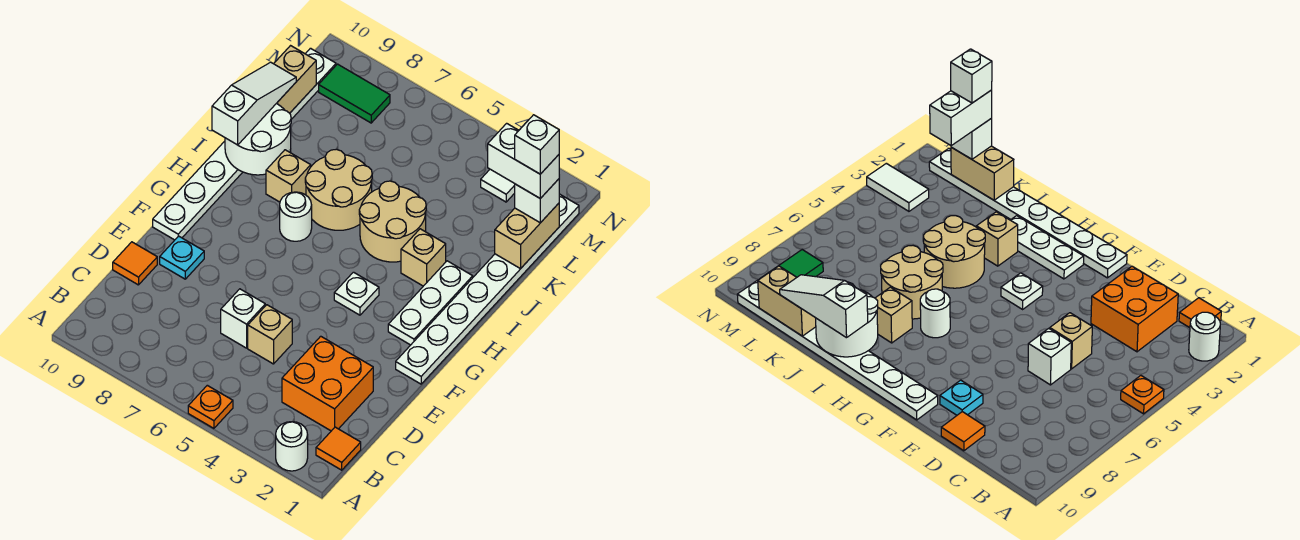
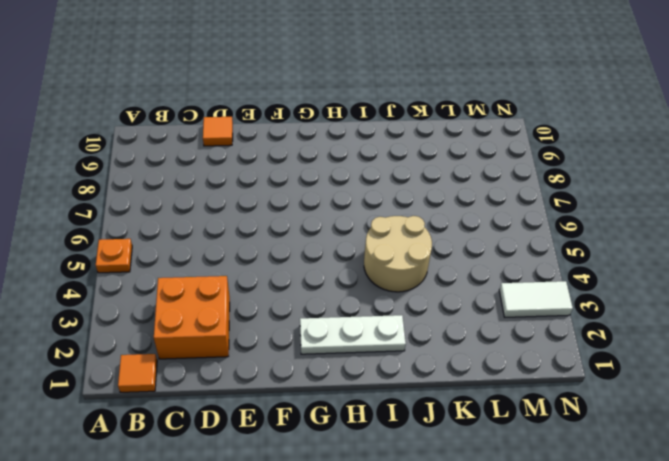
none -> white 1x1 round brick [276,422,308,471]
none -> tan 1x1 brick [248,305,292,364]
none -> white 1x1 brick [221,289,265,348]

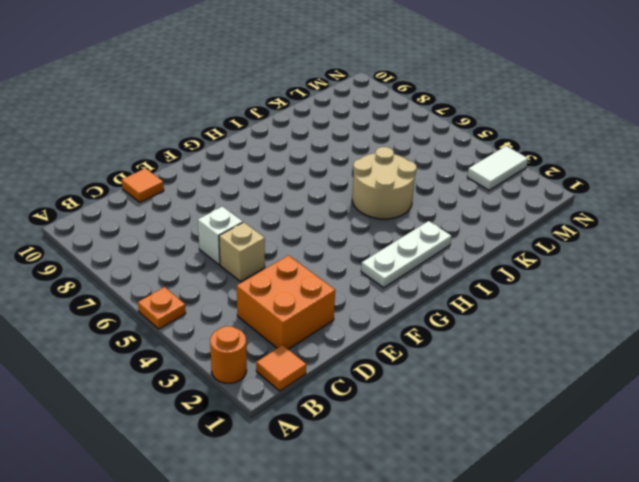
orange 1x1 round brick [210,326,247,383] -> white 1x1 round brick [276,422,308,471]
none -> cyan 1x1 plate [160,236,204,279]
none -> white 1x8 plate [396,194,579,384]
none -> white 1x8 plate [153,48,336,240]

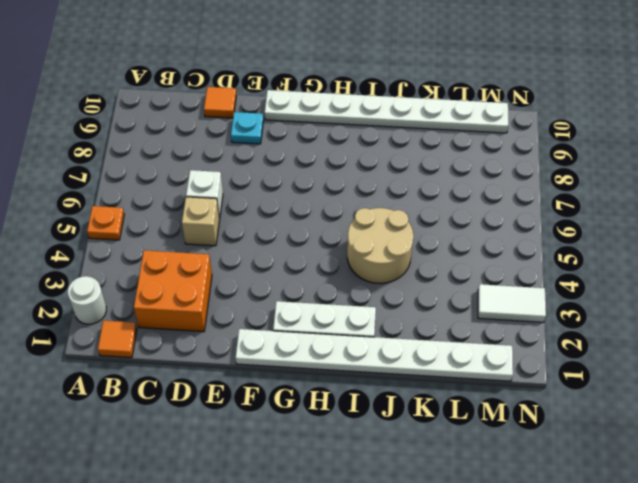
none -> white 1x1 plate [334,272,379,315]
none -> white 1x1 round brick [280,192,312,241]
none -> tan 1x1 brick [401,229,446,286]

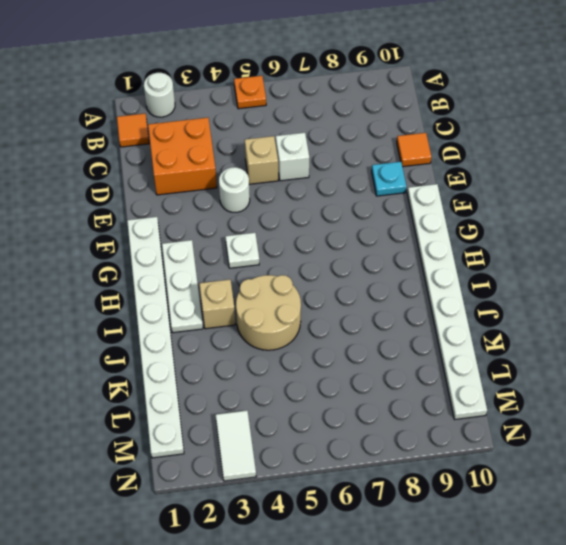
white 1x1 round brick [219,167,250,212] -> white 1x1 round brick moved to [280,192,312,241]
none -> tan 2x2 round brick [305,149,372,230]
none -> tan 1x1 brick [266,150,311,202]
none -> green 1x2 tile [319,64,390,123]

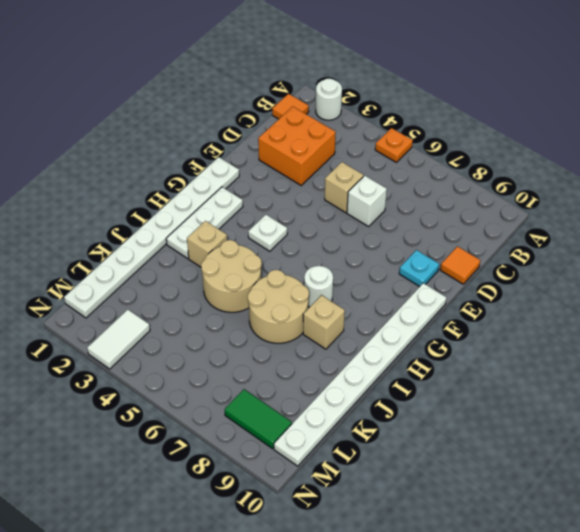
none -> white 2x2 round brick [225,103,291,175]
none -> tan 1x2 brick [495,203,559,269]
none -> tan 1x2 brick [274,46,316,113]

